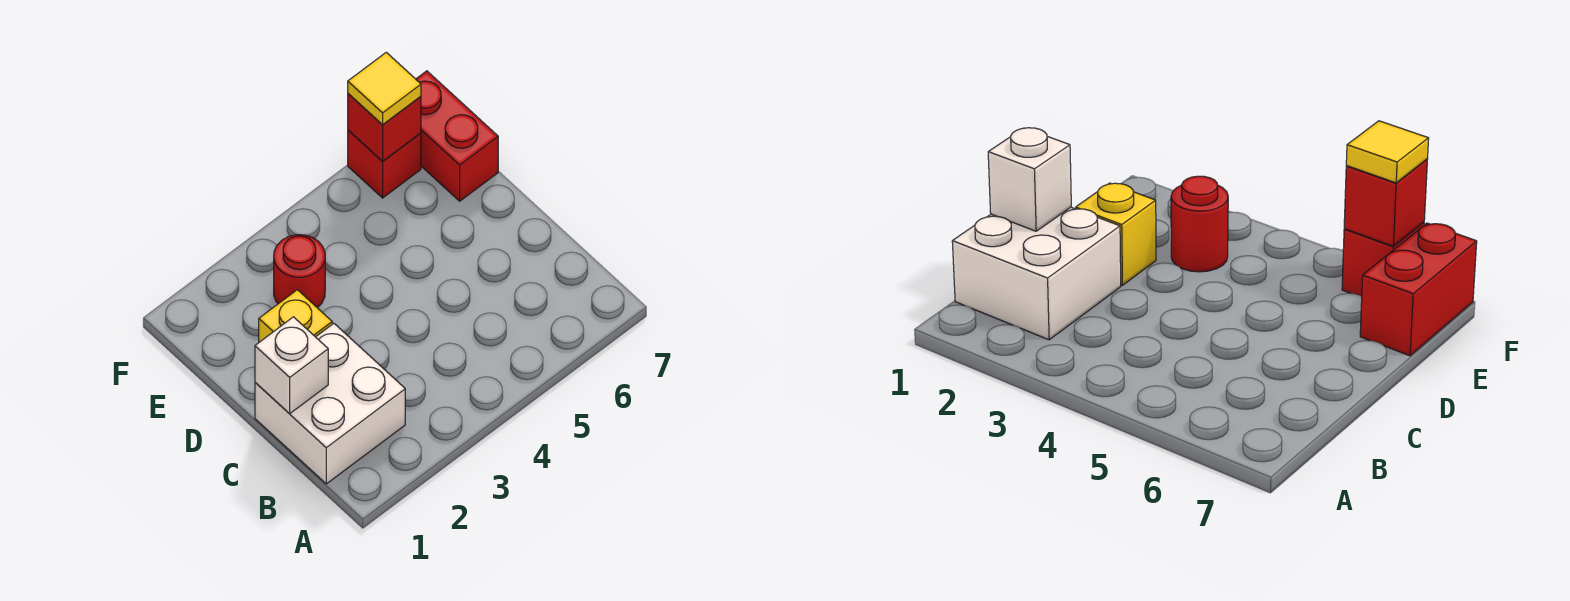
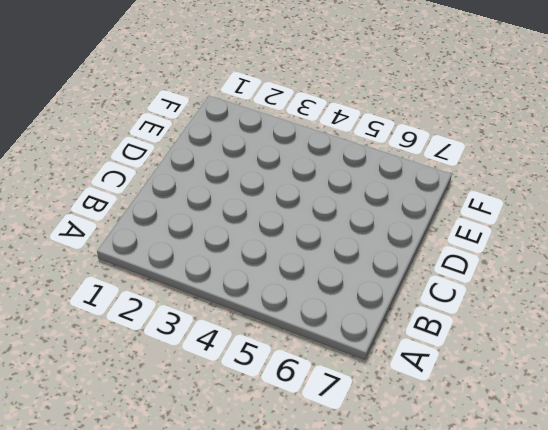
none -> white 2x2 brick [255,323,405,484]
none -> yellow 1x1 brick [259,290,332,342]

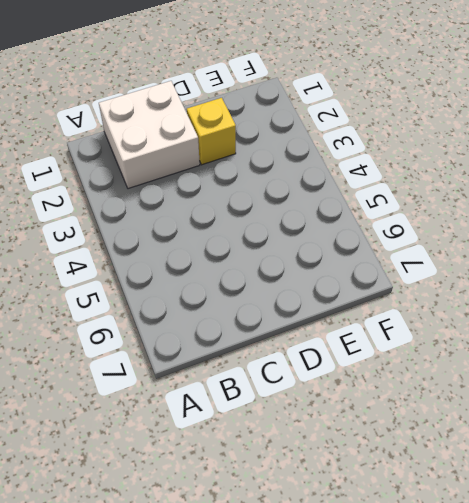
none -> red 1x1 round brick [274,235,325,308]
none -> red 1x2 brick [416,71,498,201]

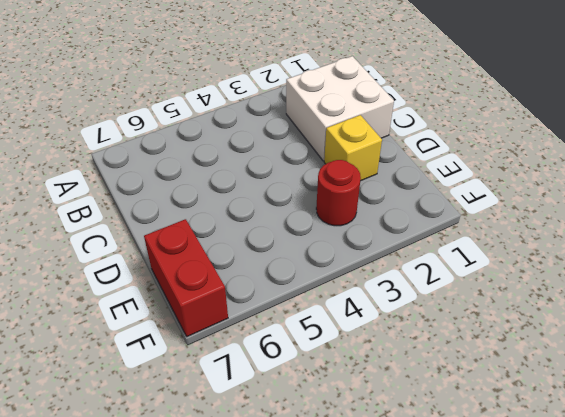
none -> red 1x1 brick [348,130,421,198]
none -> white 1x1 brick [255,317,328,414]

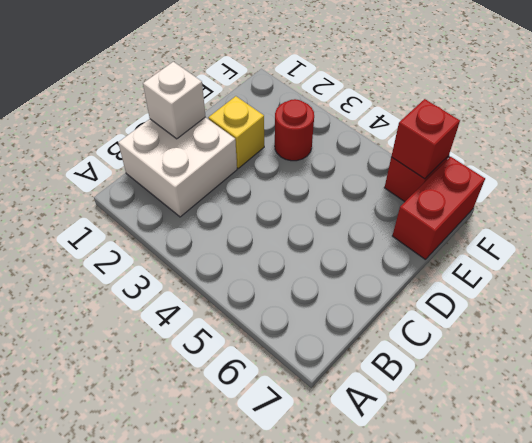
none -> yellow 1x1 tile [348,52,421,125]

